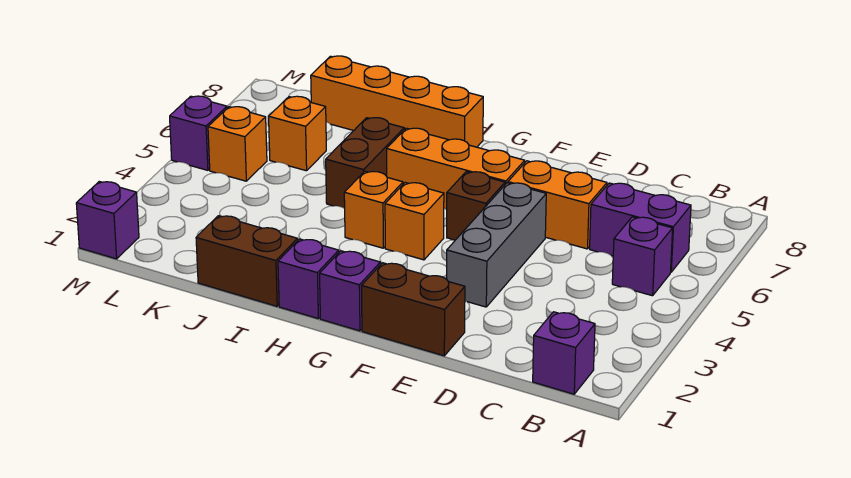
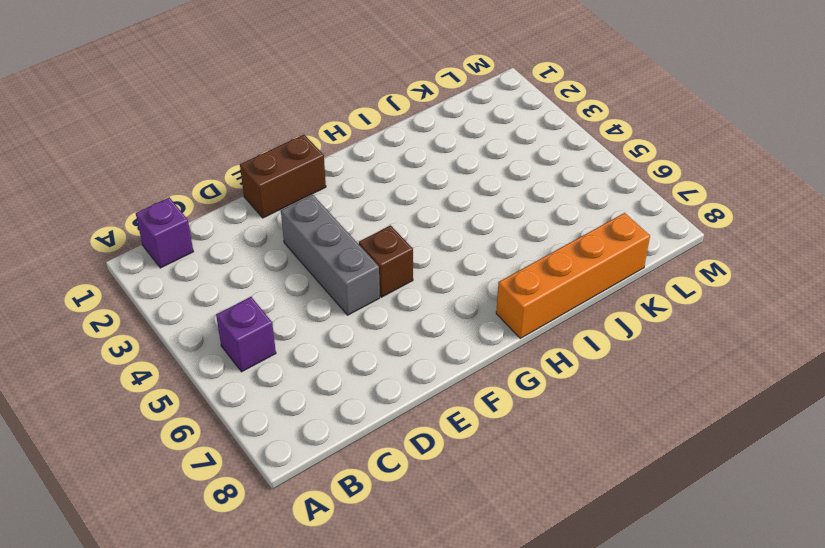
none -> purple 1x2 brick [590,183,691,272]
none -> orange 1x2 brick [508,161,607,249]
none -> orange 1x3 brick [387,128,525,210]

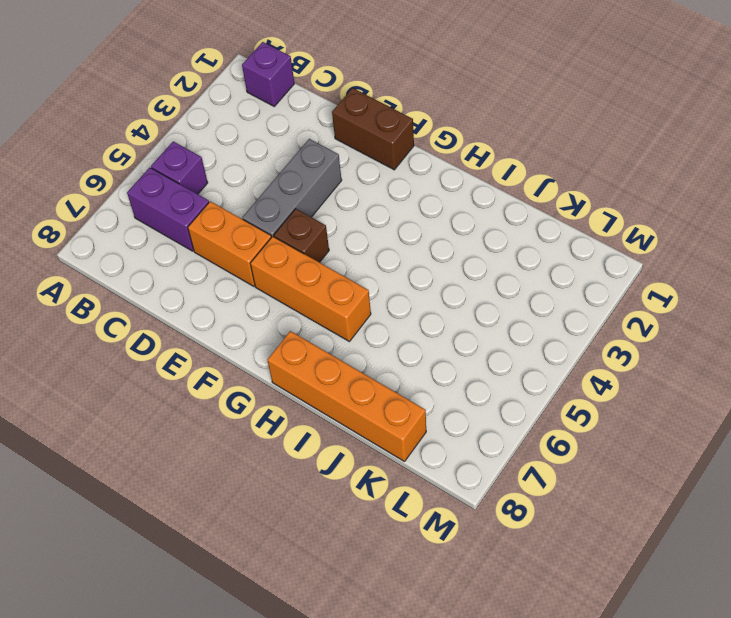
none -> purple 1x1 brick [320,251,380,331]
none -> orange 1x1 brick [385,182,444,260]
none -> purple 1x1 brick [278,239,339,318]

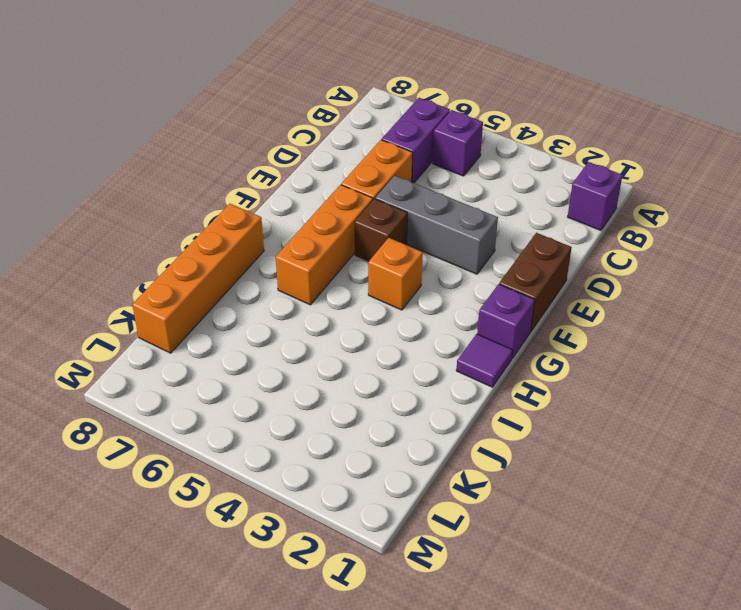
purple 1x1 tile [456,334,512,387] -> purple 1x1 brick [278,239,339,318]
none -> orange 1x1 brick [344,171,403,248]
none -> brown 1x2 brick [196,216,298,306]
none -> brown 1x2 brick [326,118,404,209]

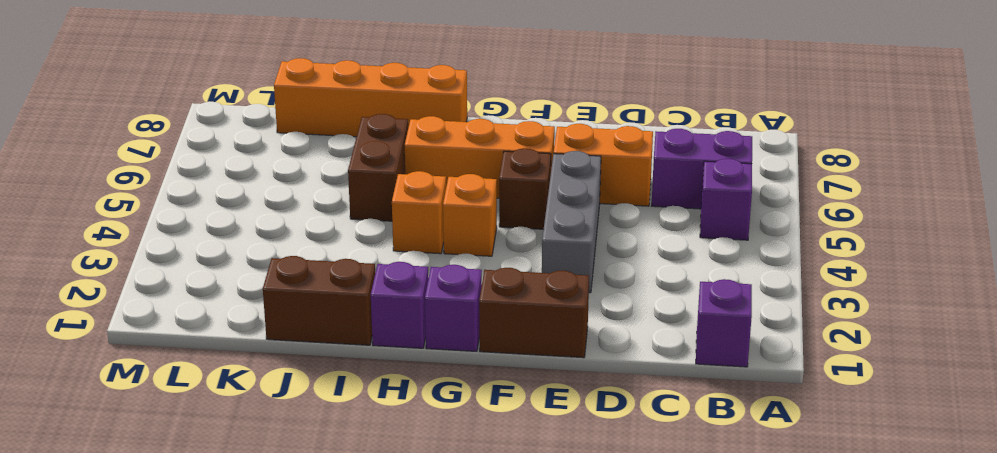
none -> orange 1x1 brick [269,96,326,171]
none -> orange 1x1 brick [208,107,267,181]
none -> purple 1x1 brick [76,182,139,259]

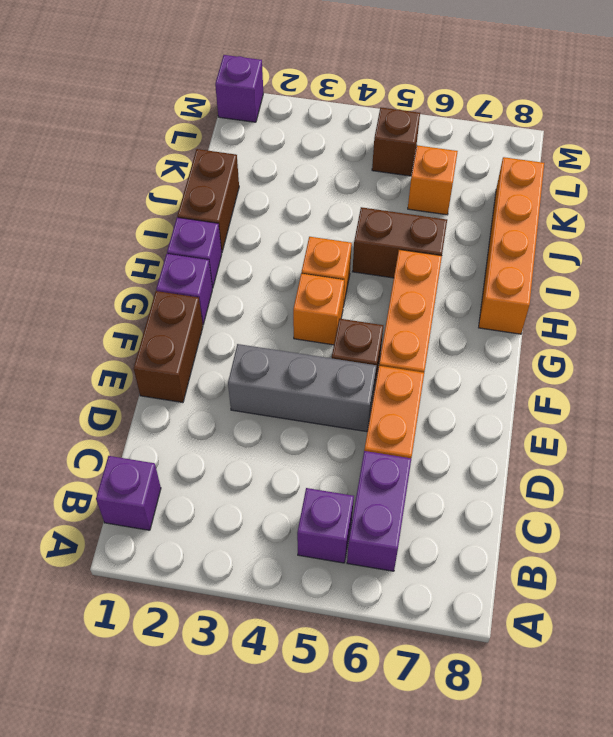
brown 1x1 brick [372,108,420,176] -> orange 1x1 brick [208,107,267,181]
none -> purple 1x1 brick [170,96,227,170]

